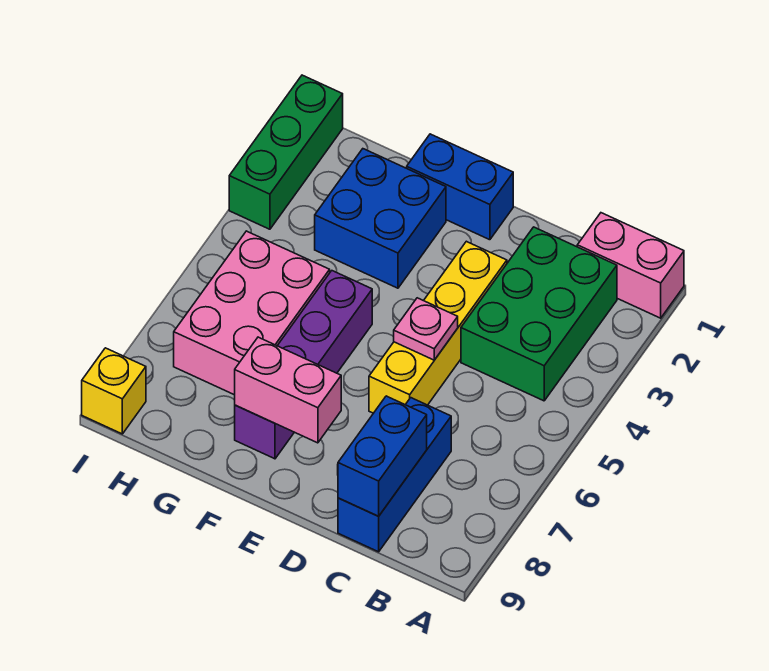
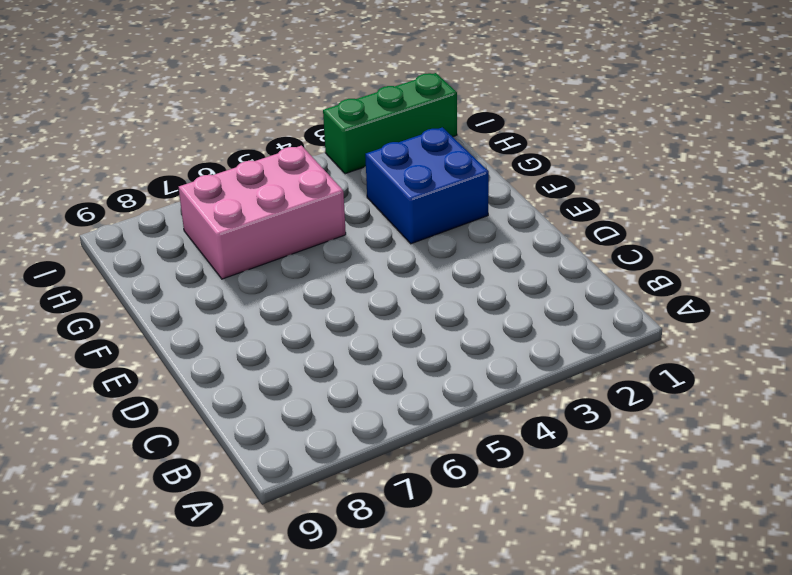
none -> pink 1x2 brick [577,213,684,318]
none -> green 2x3 brick [461,227,617,401]
none -> blue 1x3 brick [338,398,451,552]

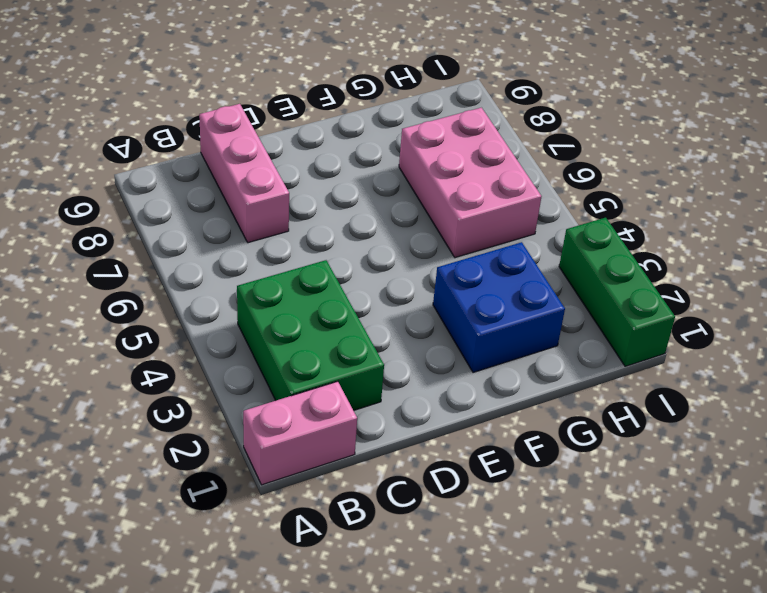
pink 1x3 brick [199,104,289,243] -> blue 1x3 brick [338,398,451,552]
none -> yellow 1x4 brick [369,241,507,413]
none -> blue 1x2 brick [407,134,513,240]
none -> purple 1x4 brick [235,271,372,459]

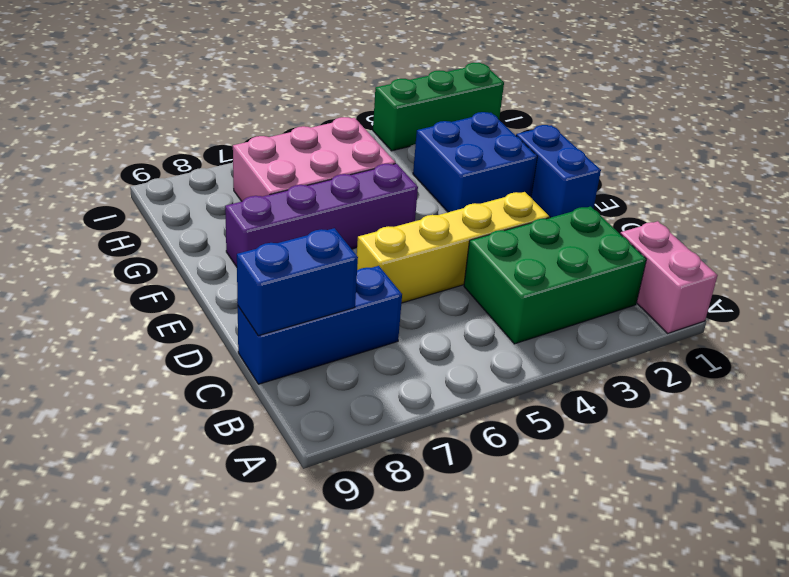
none -> yellow 1x1 brick [82,348,146,434]
none -> pink 1x1 plate [394,298,458,360]
none -> pink 1x2 brick [235,337,341,443]

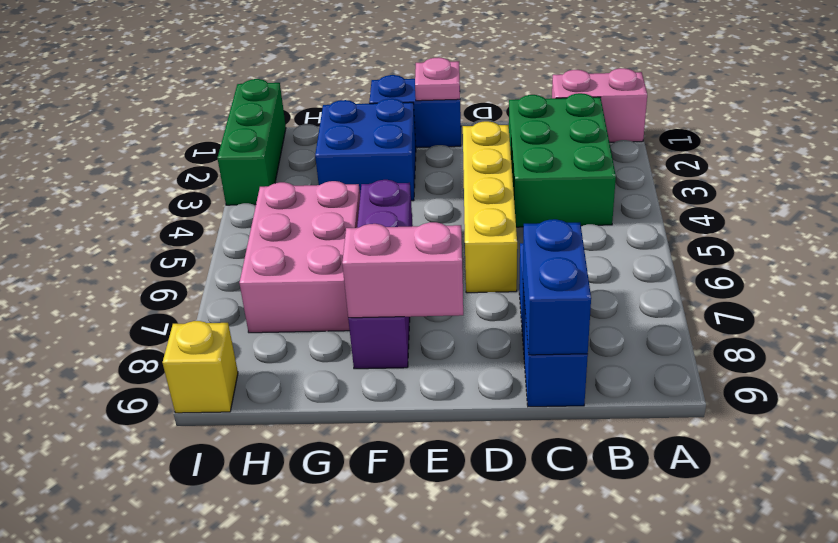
pink 1x1 plate [415,57,460,101] -> pink 1x1 plate moved to [394,298,458,360]

